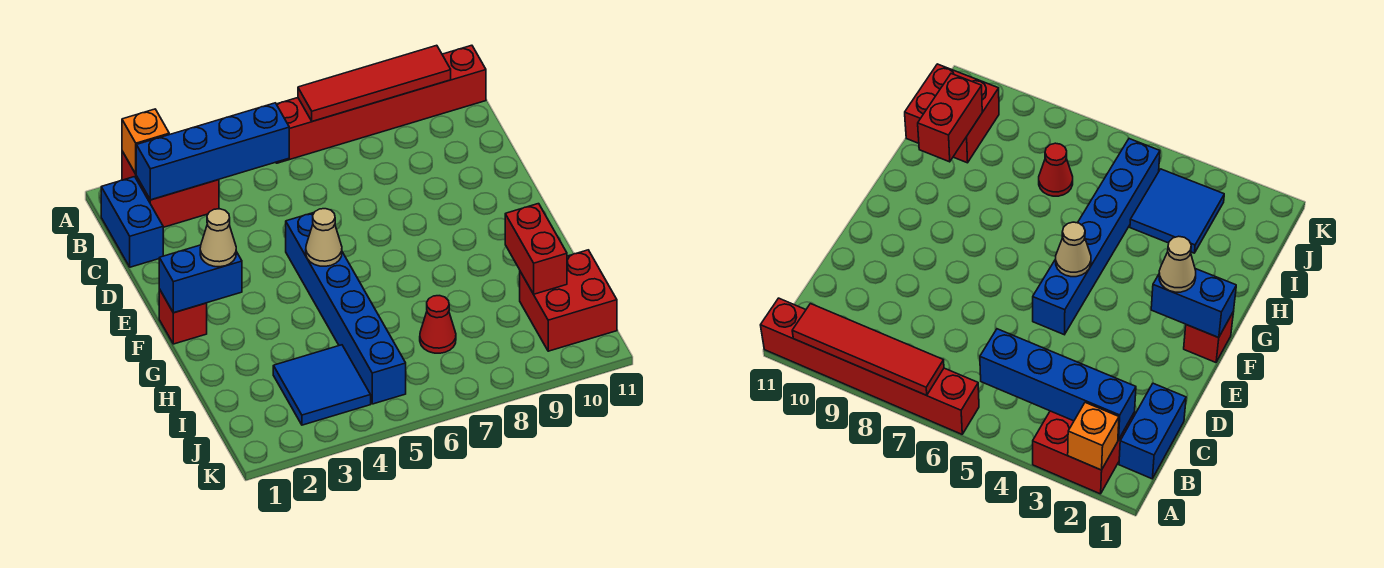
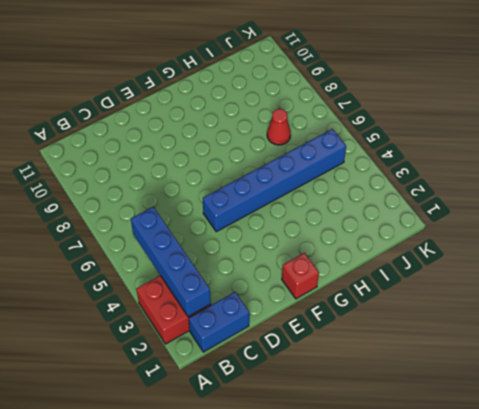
none -> red 1x6 brick [276,45,486,163]
none -> blue 2x2 tile [273,345,371,425]
none -> red 2x2 brick [520,250,617,351]

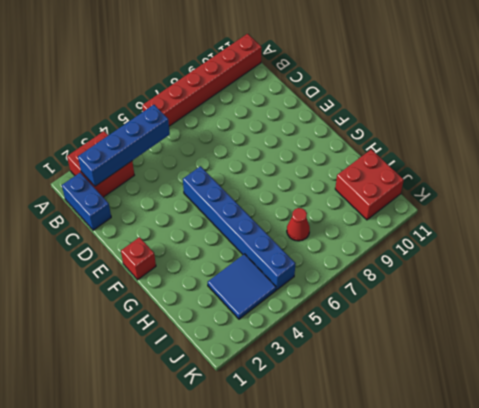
none -> orange 1x1 brick [122,109,169,174]
none -> red 1x4 tile [298,45,451,121]
none -> blue 1x2 brick [159,245,242,313]

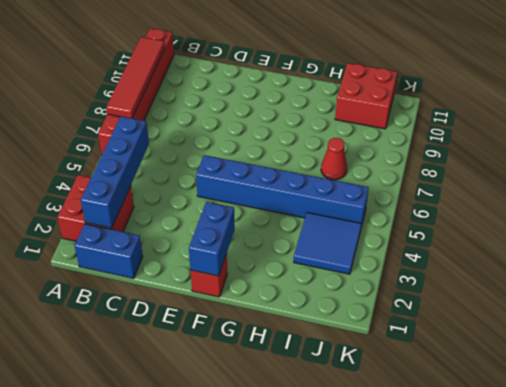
none -> orange 1x1 brick [122,109,169,174]
none -> tan 1x1 cone [306,209,342,266]
none -> red 1x2 brick [505,204,567,294]

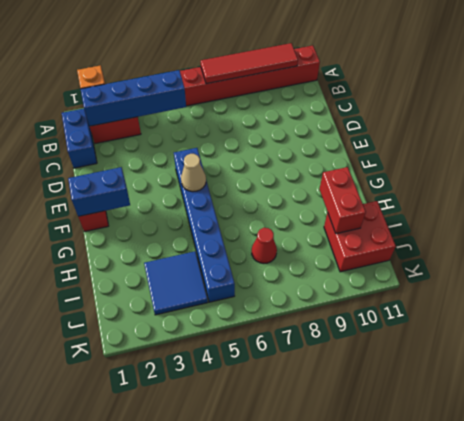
none -> tan 1x1 cone [200,209,236,267]

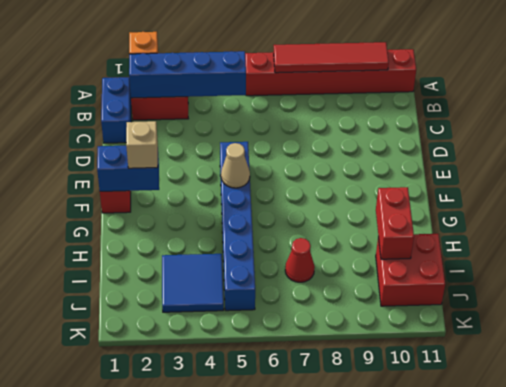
tan 1x1 brick [126,121,158,168] -> tan 1x1 cone [200,209,236,267]

